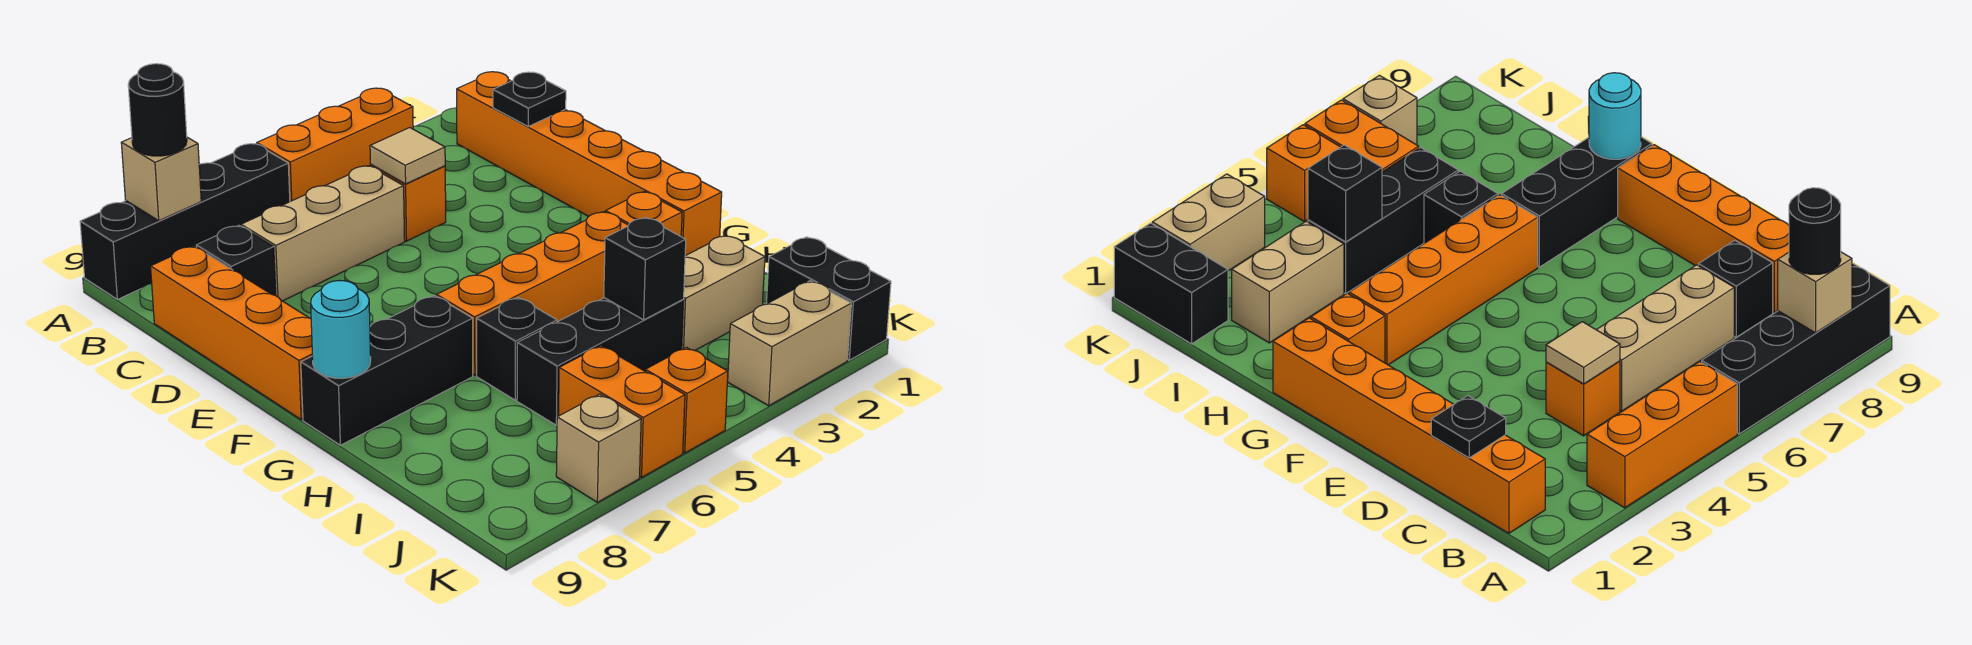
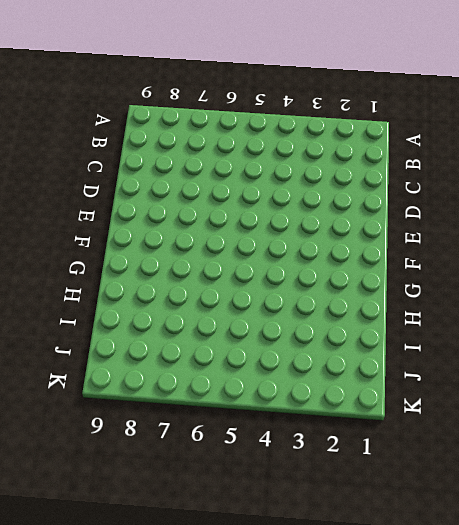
none -> orange 1x3 brick [257,88,413,202]
none -> black 1x4 brick [80,144,290,299]
none -> orange 1x6 brick [457,72,722,256]

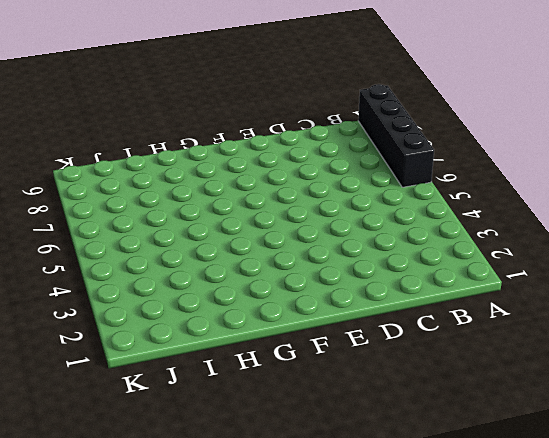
none -> orange 1x3 brick [257,88,413,202]
none -> orange 1x6 brick [457,72,722,256]
none -> orange 1x1 brick [371,165,446,241]

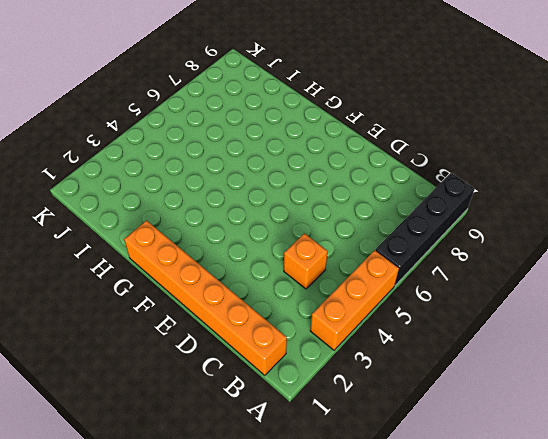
none -> tan 1x3 brick [241,166,405,301]
none -> black 1x1 brick [196,225,276,296]
none -> orange 1x4 brick [151,246,312,420]

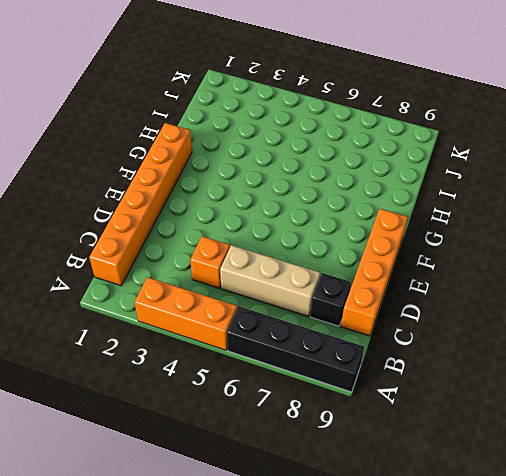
none -> orange 1x1 brick [606,192,682,236]
none -> orange 1x4 brick [437,212,628,375]
none -> black 1x3 brick [301,296,473,445]

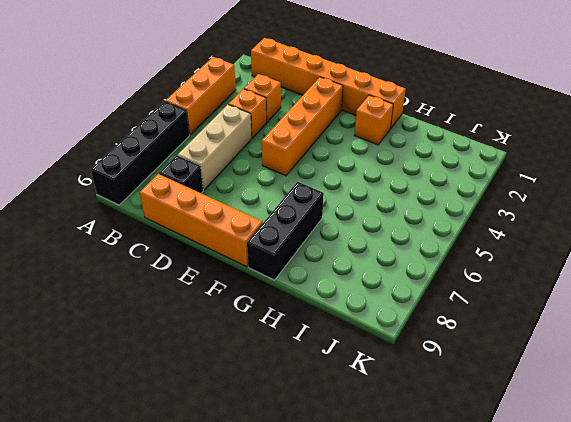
orange 1x1 brick [244,74,281,122] -> orange 1x1 brick moved to [645,347,728,453]
orange 1x4 brick [262,77,343,176] -> orange 1x4 brick moved to [437,212,628,375]
none -> black 1x1 brick [477,297,557,400]
none -> tan 1x2 brick [682,235,765,350]
none -> black 1x3 brick [517,298,684,425]

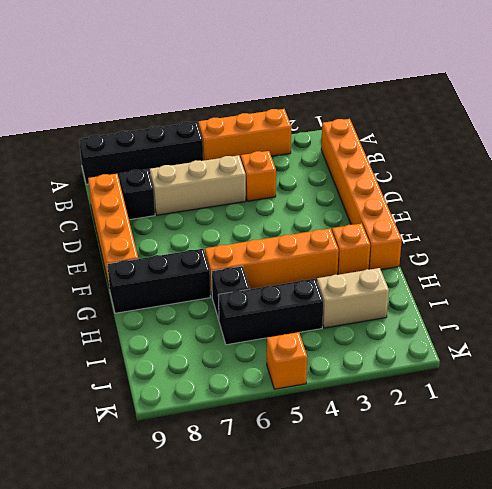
none -> black 1x2 brick [767,237,891,360]
none -> orange 1x2 brick [559,346,685,477]
none -> tan 1x2 brick [728,281,851,406]

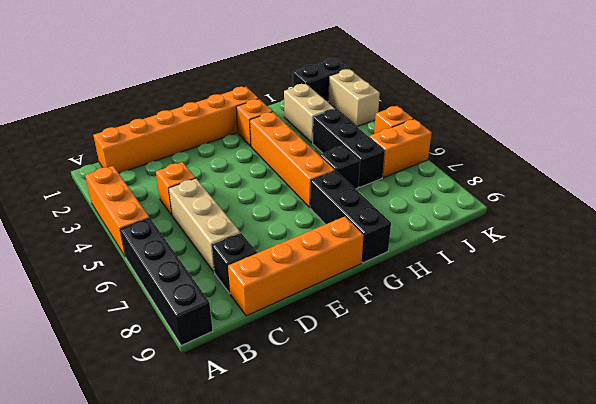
none -> tan 1x1 brick [556,394,641,502]
none -> tan 1x1 brick [121,137,201,221]
none -> black 1x1 plate [493,72,566,126]

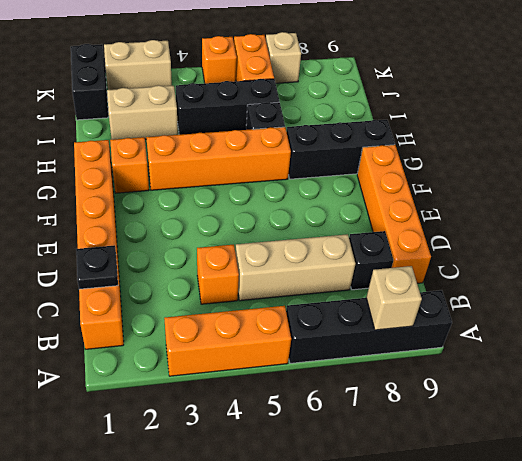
none -> tan 1x1 tile [370,128,445,184]
none -> cyan 1x1 round brick [311,281,371,378]
none -> black 1x1 brick [604,218,686,320]

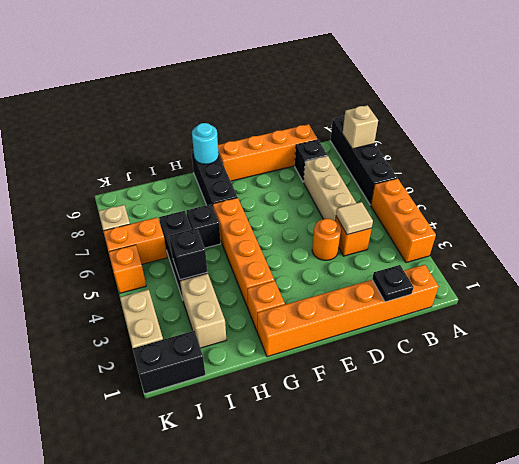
orange 1x1 round brick [312,219,341,260] -> none
none -> black 1x1 round brick [128,64,187,156]

